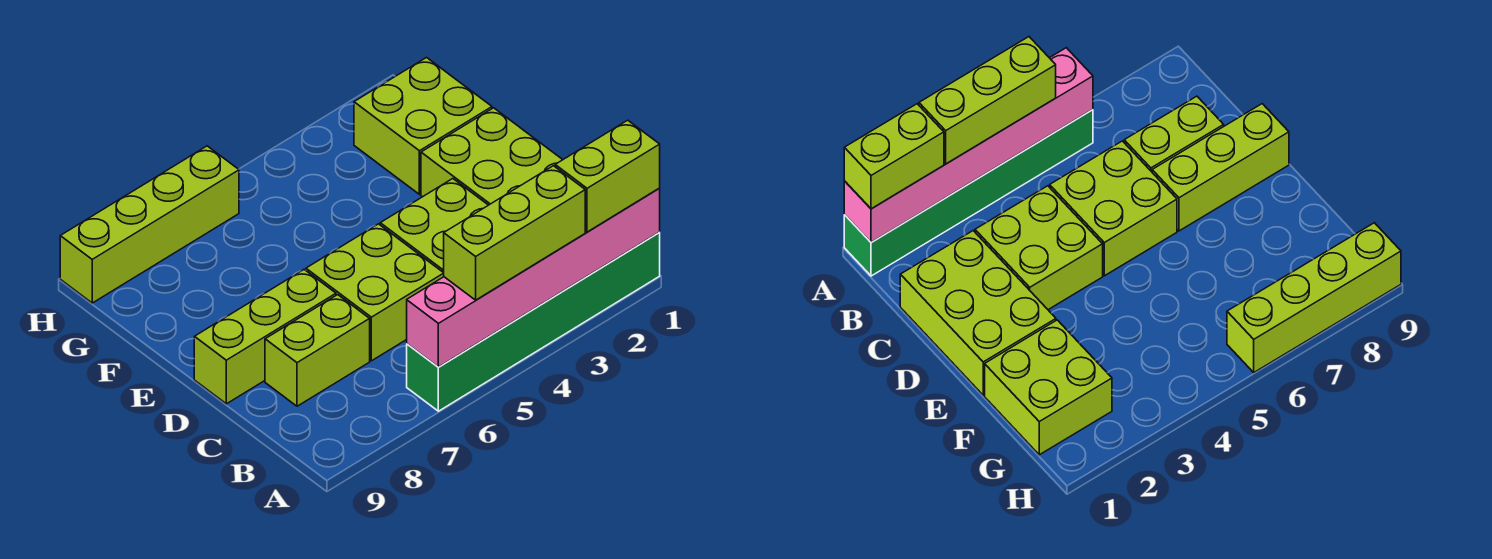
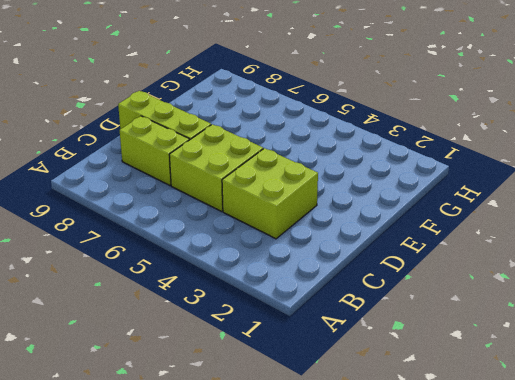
none -> green 1x6 brick [407,233,660,411]
none -> lime 2x3 brick [421,108,563,205]

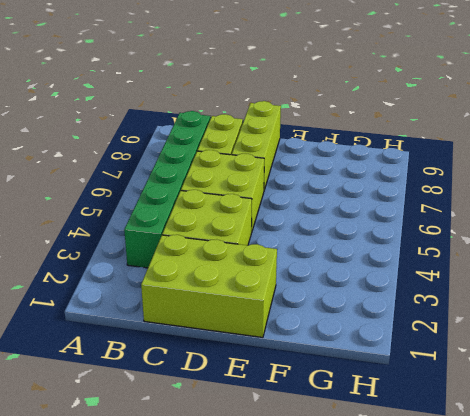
green 1x6 brick [124,111,210,268] -> green 1x6 brick moved to [407,233,660,411]
none -> lime 2x2 brick [354,58,492,194]
none -> lime 1x4 brick [60,146,239,303]

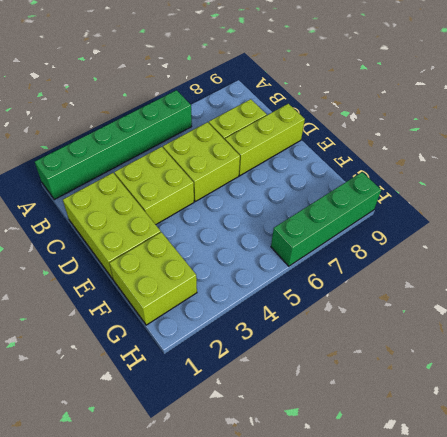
green 1x4 brick [271,172,381,266] -> lime 1x4 brick [60,146,239,303]
none -> pink 1x6 brick [407,188,660,367]
none -> lime 1x2 brick [555,120,660,232]

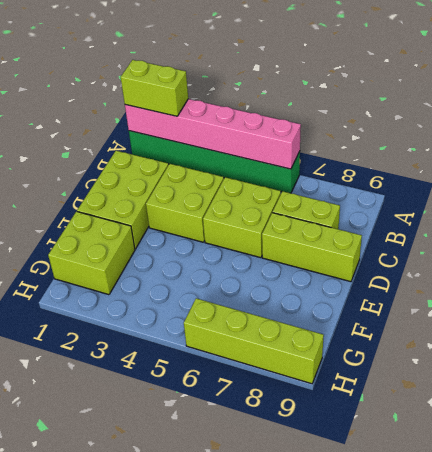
none -> lime 1x3 brick [444,166,585,300]

